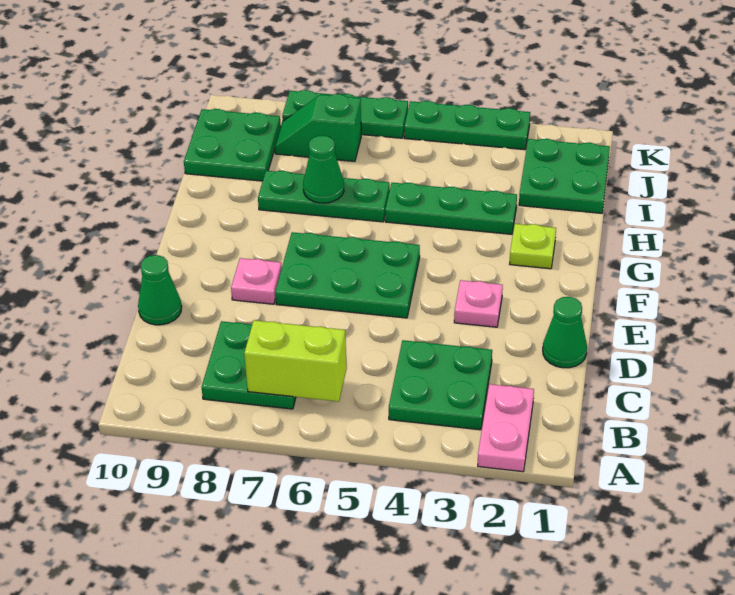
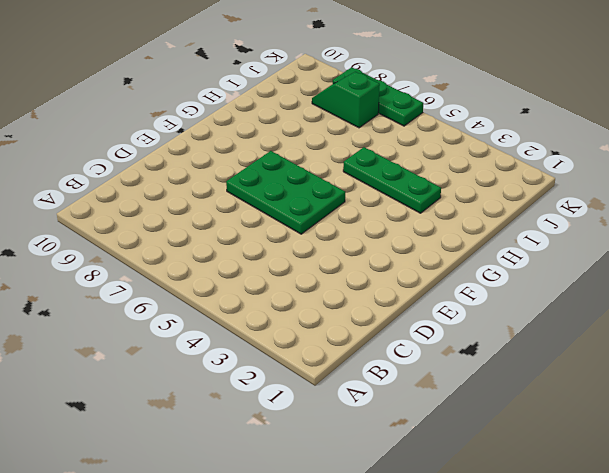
none -> pink 1x2 plate [478,384,534,472]
none -> green 2x2 plate [389,340,492,430]
none -> green 2x2 plate [202,321,296,409]

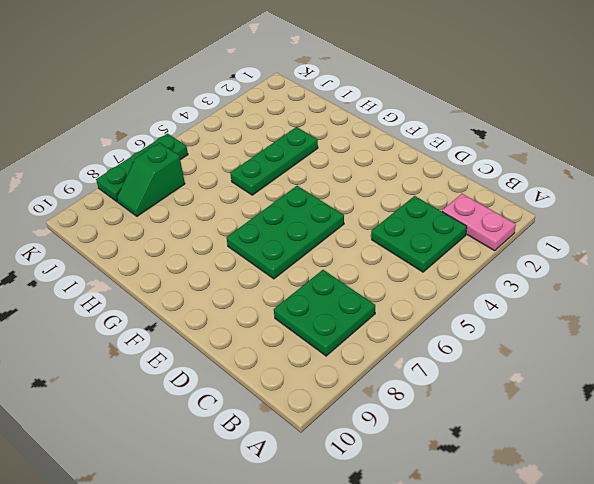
none -> green 1x1 cone [543,297,587,368]
none -> green 1x1 cone [138,255,182,325]
none -> pink 1x1 plate [454,280,503,327]

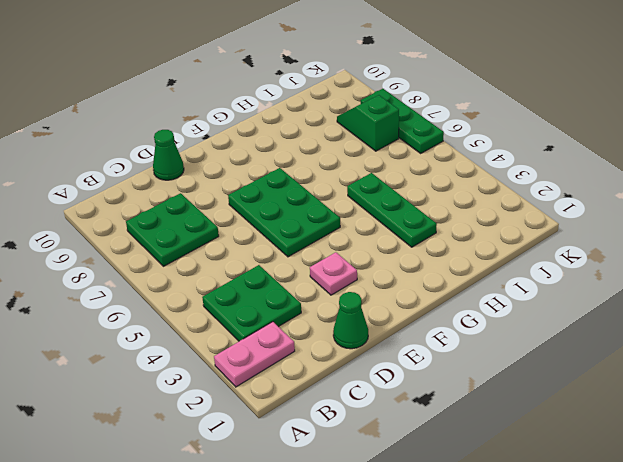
none -> pink 1x1 plate [231,258,282,304]
none -> lime 1x1 plate [510,224,556,269]
none -> green 1x3 plate [258,171,390,222]

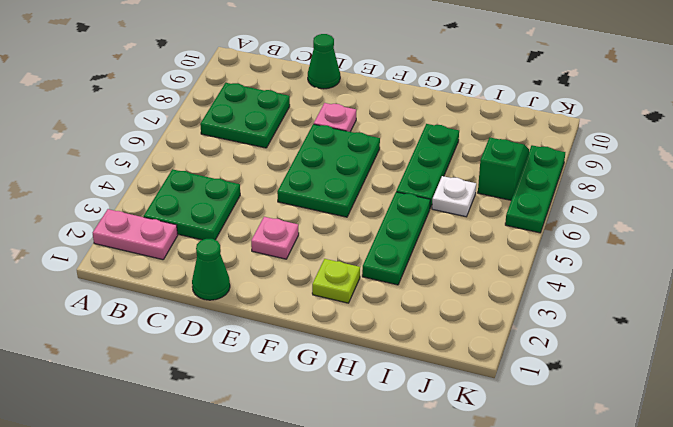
white 1x1 plate [432,176,476,217] -> none
none -> green 2x2 plate [519,139,610,213]
none -> green 2x2 plate [184,109,281,181]
none -> green 1x3 plate [404,101,530,150]

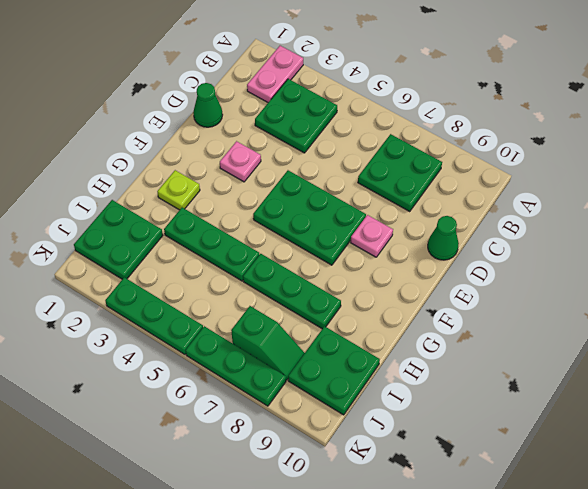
none -> lime 1x2 brick [244,320,347,402]
none -> green 1x1 cone [303,135,344,203]

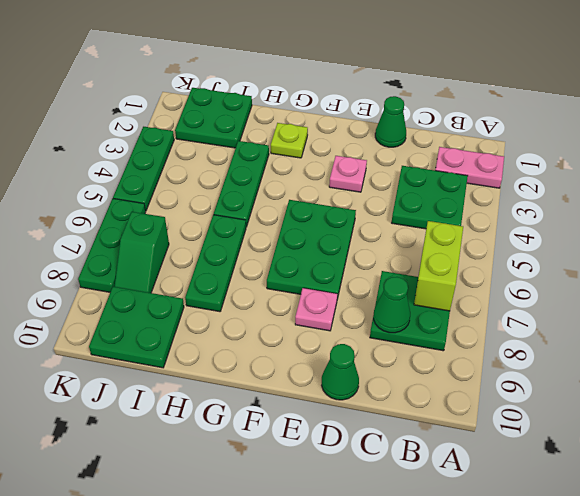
green 1x1 cone [374,277,410,333] -> green 1x1 cone moved to [303,135,344,203]

